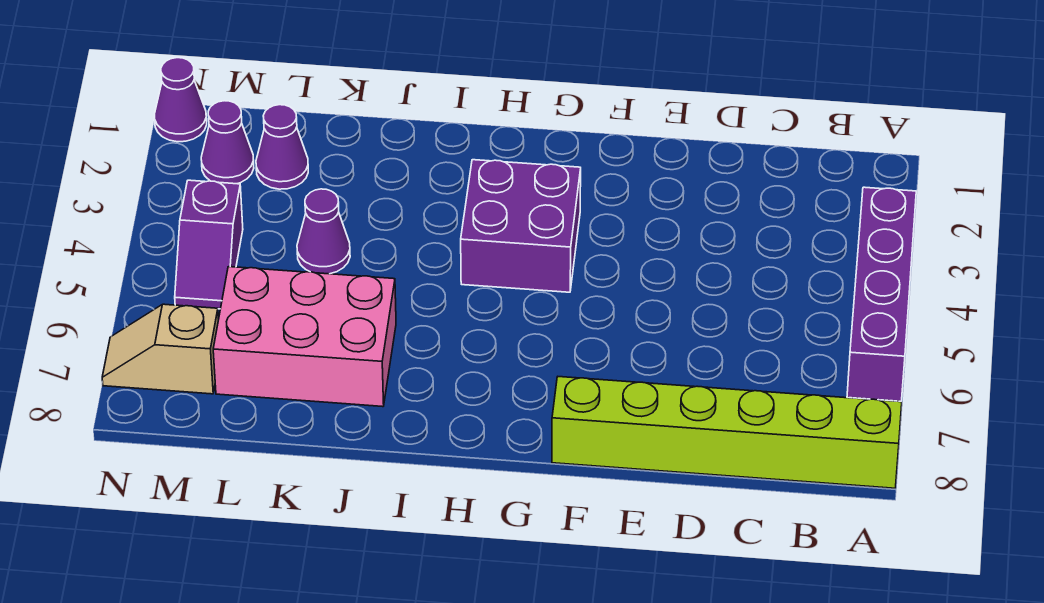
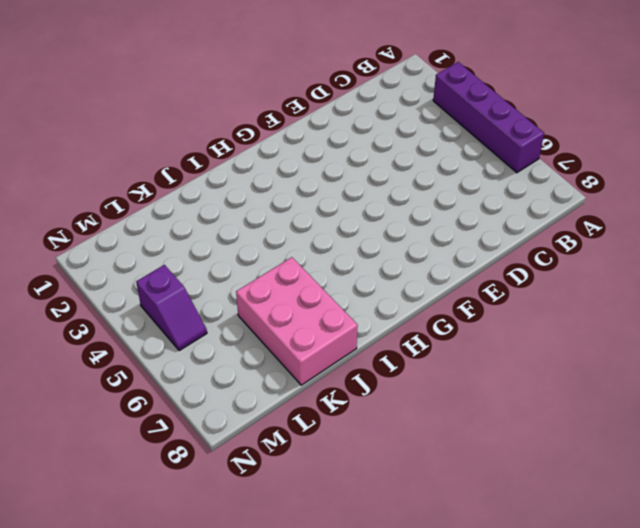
pink 2x3 brick [236,257,358,385] -> pink 2x3 brick turned to [213,267,396,407]
none -> lime 1x6 brick [552,377,902,488]
none -> purple 2x2 brick [461,160,581,292]

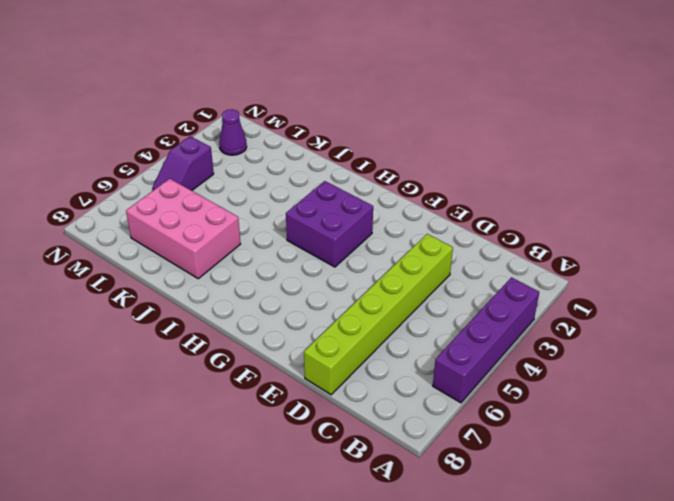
lime 1x6 brick [304,234,453,395] -> lime 1x6 brick turned to [552,377,902,488]
none -> purple 1x1 cone [297,189,350,274]
none -> purple 1x1 cone [256,105,308,189]

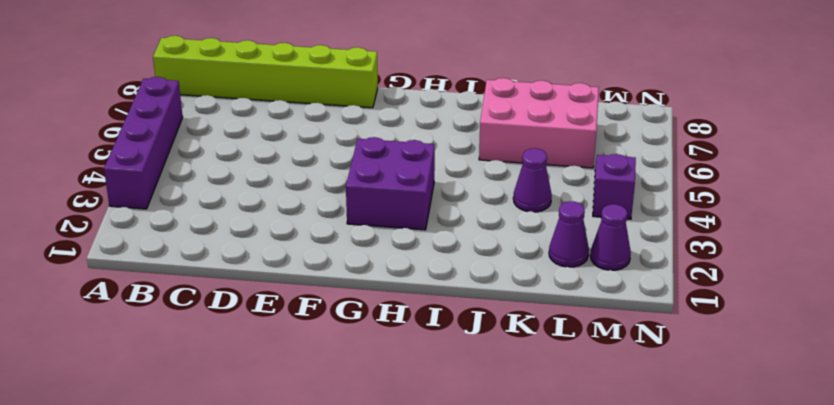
none -> tan 1x2 slope [102,304,219,394]
none -> purple 1x1 cone [155,58,207,142]

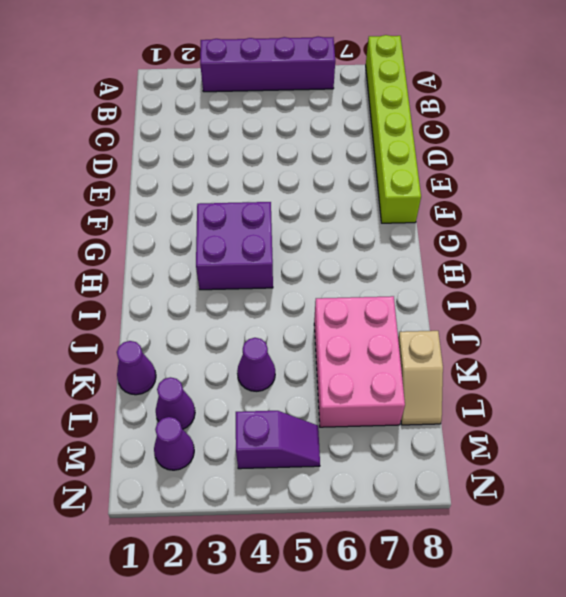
purple 1x1 cone [117,341,156,395] -> purple 1x1 cone moved to [155,58,207,142]
tan 1x2 slope [398,331,443,425] -> tan 1x2 slope moved to [102,304,219,394]

